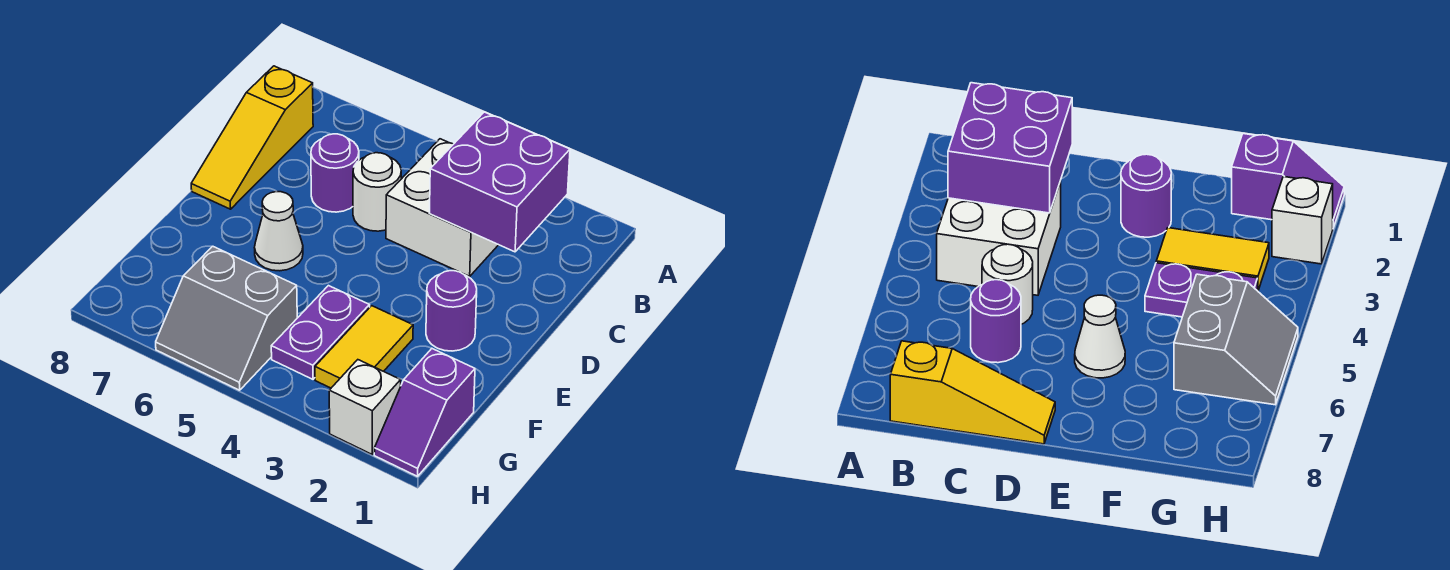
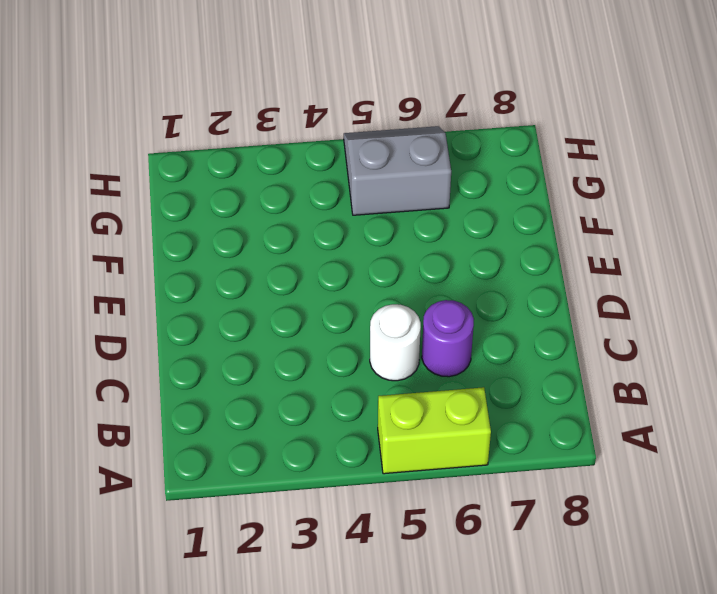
lime 1x2 brick [378,387,491,474] -> none
none -> white 2x2 brick [386,139,498,276]
none -> yellow 1x3 slope [191,66,313,209]
none -> purple 1x1 round brick [426,271,477,351]

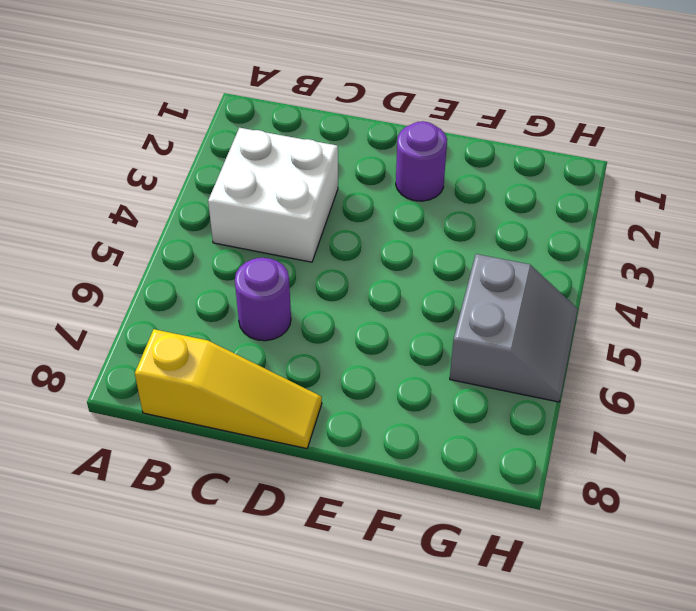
none -> white 1x1 round brick [353,153,401,231]
none -> white 1x1 cone [255,192,303,271]
none -> yellow 1x2 tile [315,306,413,388]

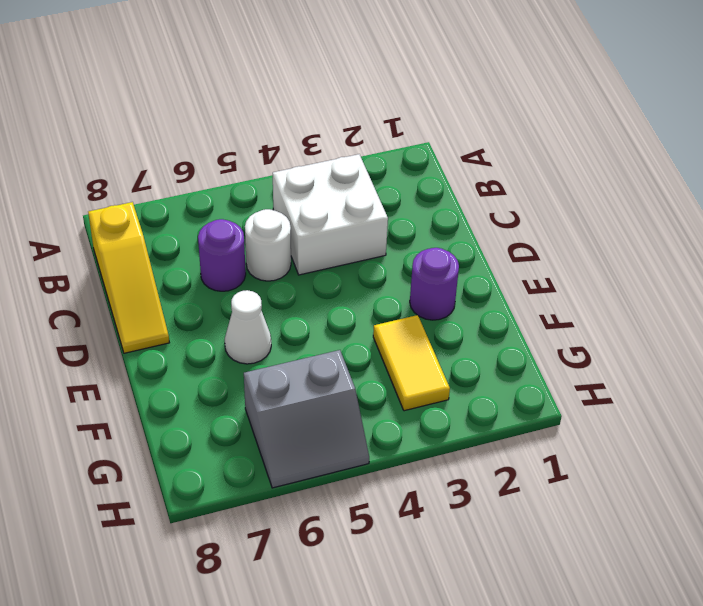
none -> purple 1x2 plate [271,286,370,379]
none -> purple 1x2 slope [374,349,475,476]
none -> white 1x1 brick [329,360,401,454]

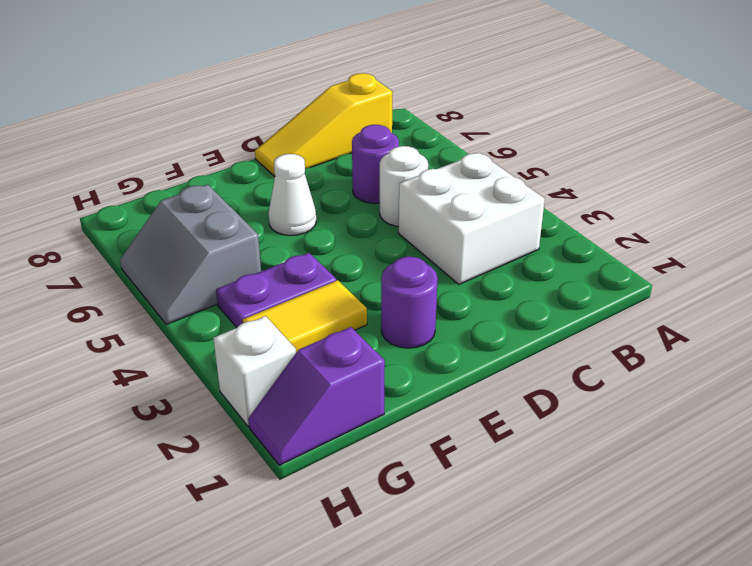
none -> purple 2x2 brick [430,112,570,252]

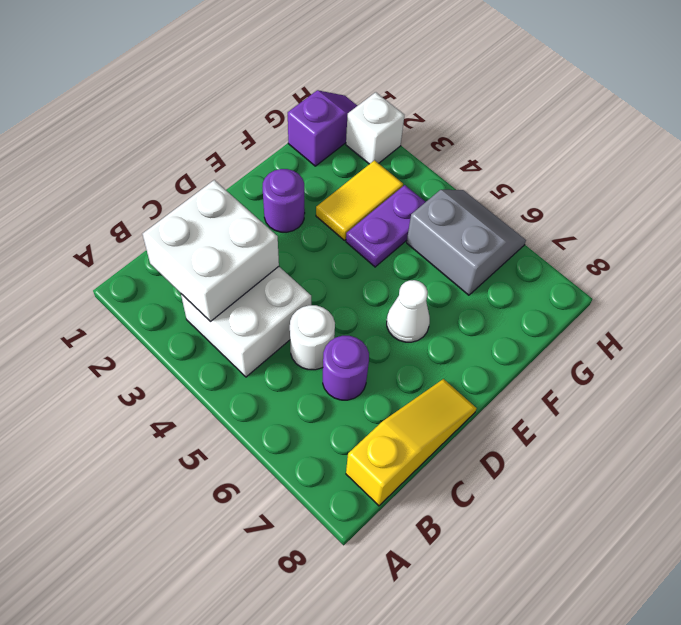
white 2x2 brick [143,180,279,321] -> purple 2x2 brick [430,112,570,252]

